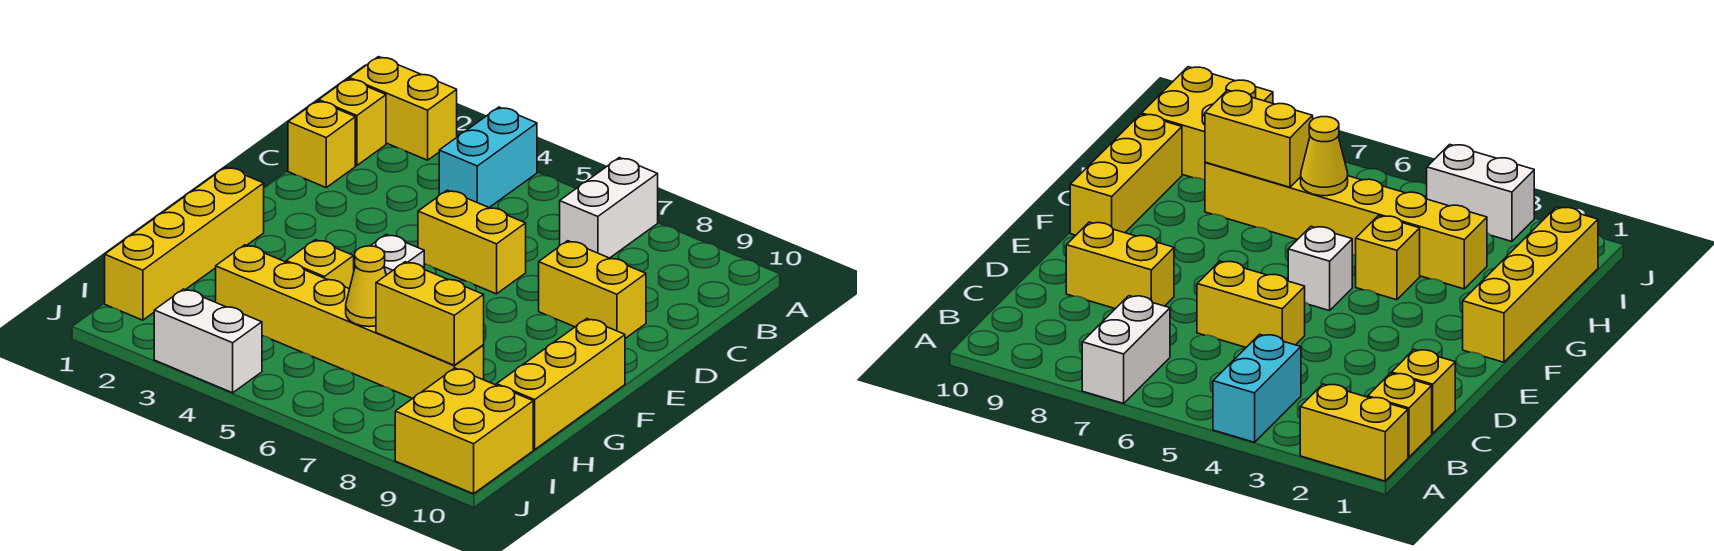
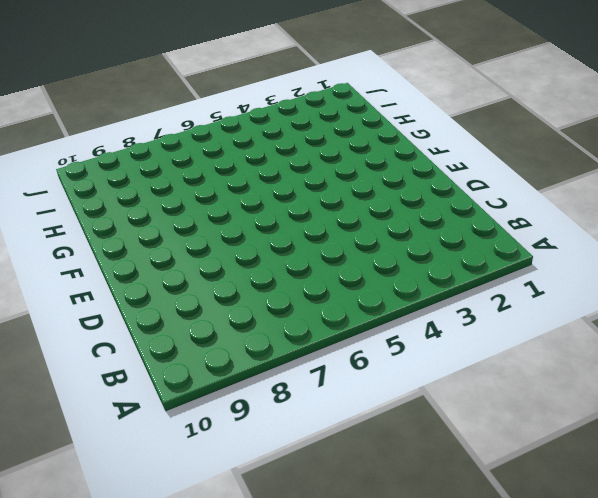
none -> yellow 1x2 brick [349,57,457,160]
none -> cyan 1x2 brick [439,107,537,208]
none -> white 1x2 brick [560,158,658,258]

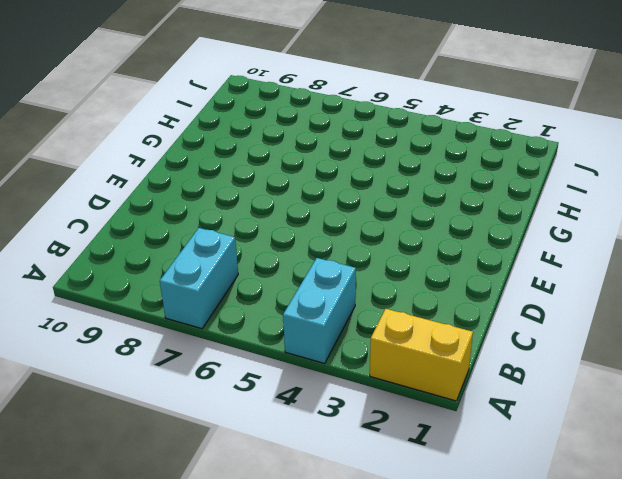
cyan 1x2 brick [160,228,238,329] -> white 1x2 brick [560,158,658,258]
none -> yellow 1x1 brick [319,79,386,166]
none -> yellow 1x1 brick [288,101,355,187]
none -> yellow 1x2 brick [418,190,526,294]

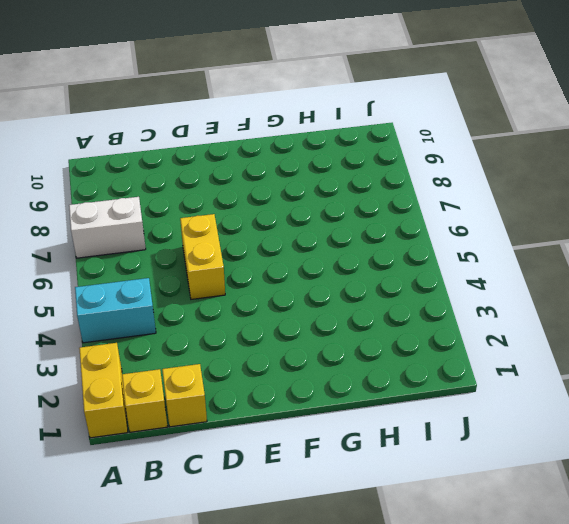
none -> yellow 1x2 brick [539,241,646,338]
none -> yellow 1x4 brick [105,167,264,320]
none -> white 1x1 brick [371,234,424,275]

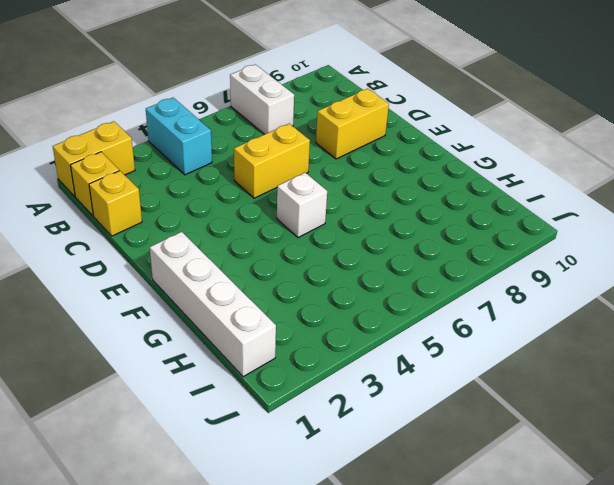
white 1x4 brick [150,232,276,377] -> yellow 1x4 brick [105,167,264,320]
none -> yellow 1x3 brick [497,319,625,450]
none -> yellow 1x1 brick [286,240,354,289]
none -> yellow 1x6 brick [216,245,484,399]

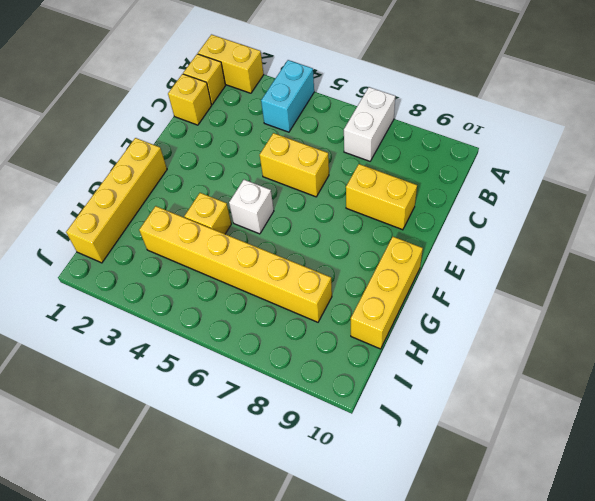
none -> yellow 2x2 brick [395,368,533,494]
none -> white 1x2 brick [154,289,262,393]
none -> yellow 1x1 cone [346,246,386,327]

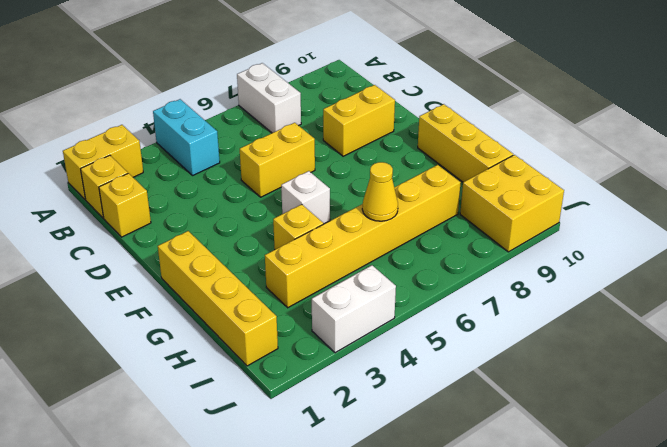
none -> yellow 1x2 brick [376,262,484,365]

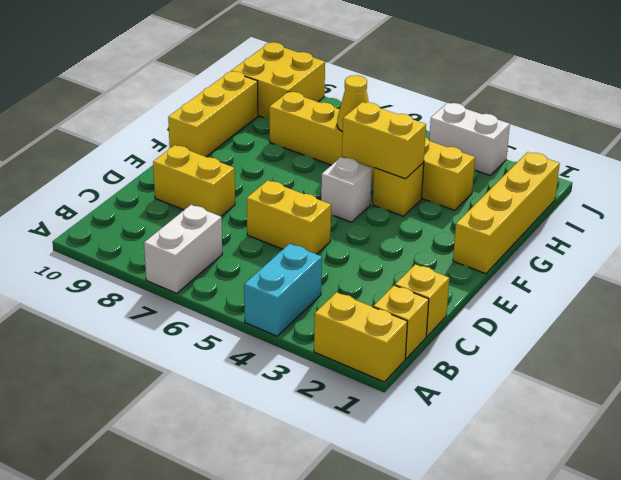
yellow 1x2 brick [342,102,426,179] -> yellow 1x2 brick moved to [376,262,484,365]

